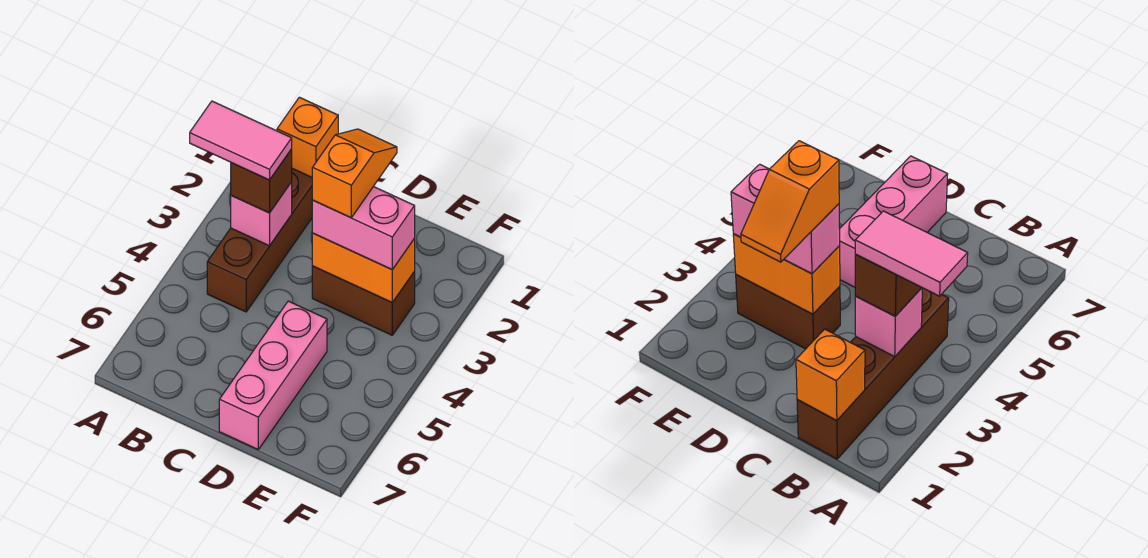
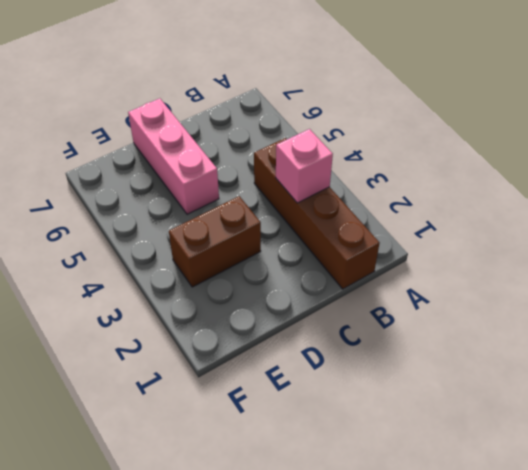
none -> orange 1x1 brick [277,97,338,177]
none -> orange 1x2 brick [312,233,415,302]

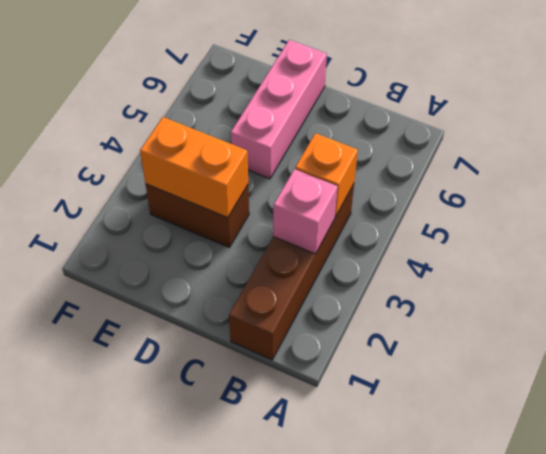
orange 1x1 brick [295,133,358,217] -> orange 1x1 brick moved to [277,97,338,177]
none -> brown 1x1 brick [231,149,292,213]
none -> pink 1x2 brick [312,187,415,269]

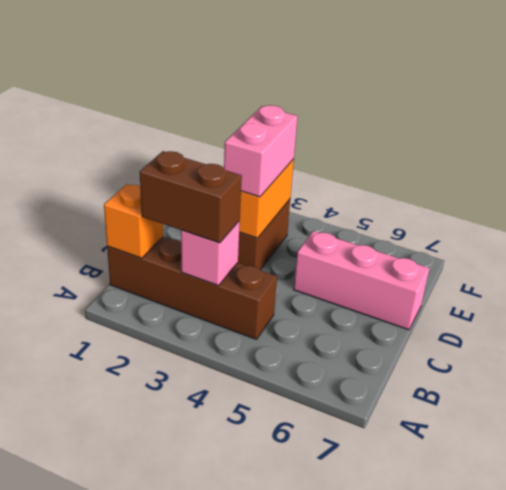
brown 1x2 brick [140,151,242,243] -> brown 1x1 brick [231,149,292,213]
none -> pink 1x2 tile [190,101,292,180]
none -> orange 1x2 slope [312,129,397,218]

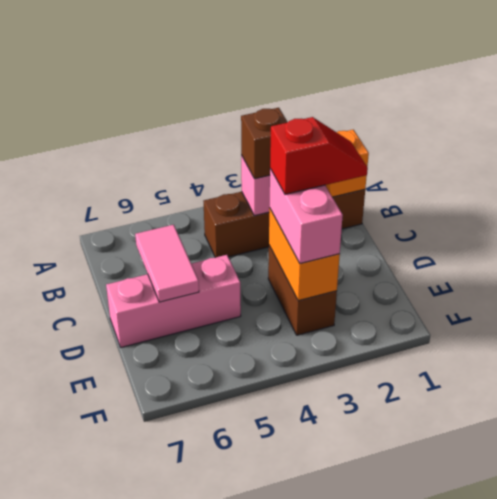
pink 1x2 tile [135,225,199,302] -> pink 1x2 tile moved to [190,101,292,180]
red 1x2 slope [270,117,368,194] -> orange 1x2 slope [312,129,397,218]

